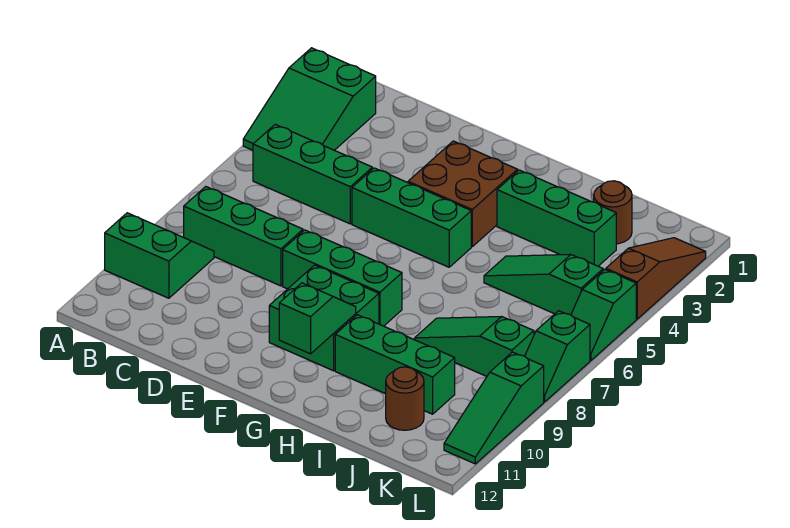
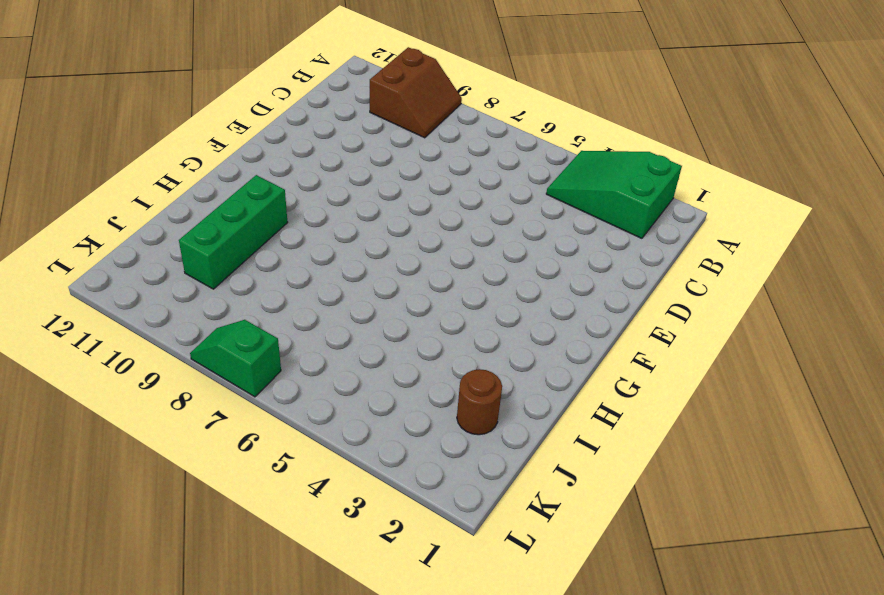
brown 2x2 slope [370,47,462,138] -> green 2x2 slope [105,213,214,298]
none -> green 1x3 brick [253,125,372,224]
none -> green 1x3 brick [184,187,303,286]
none -> green 1x3 brick [352,168,471,267]

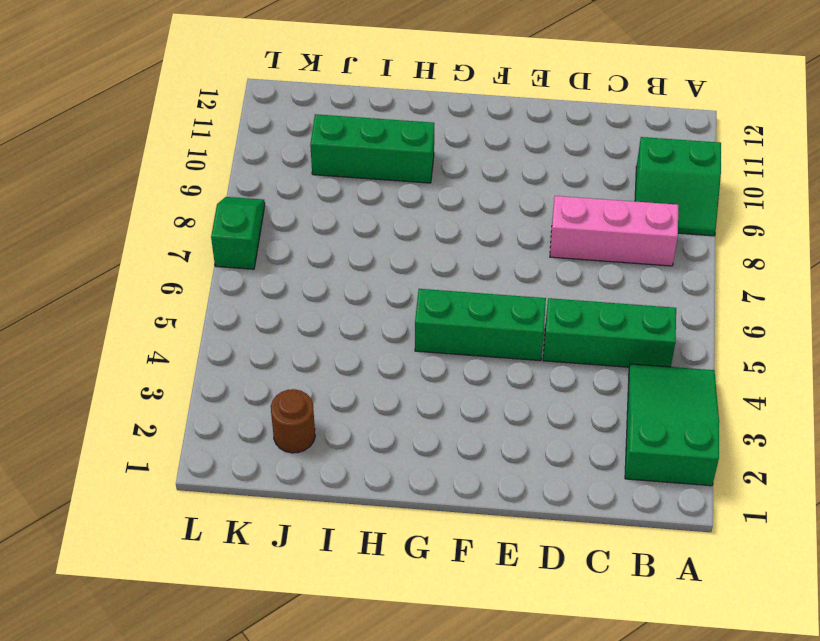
pink 1x3 brick [550,196,678,266] -> green 1x3 brick [184,187,303,286]
none -> green 1x3 brick [283,230,402,326]
none -> brown 2x2 brick [408,141,518,247]
none -> green 2x2 brick [269,265,379,371]

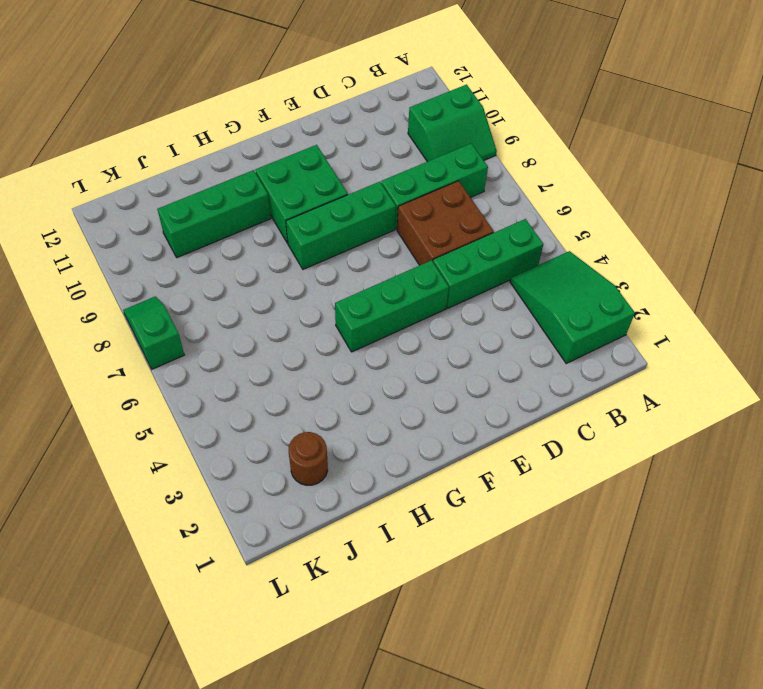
brown 2x2 brick [397,181,494,265] -> brown 2x2 brick moved to [408,141,518,247]
none -> green 1x3 brick [497,170,616,266]
none -> green 1x3 slope [484,254,603,315]
none -> green 1x3 slope [415,317,534,376]

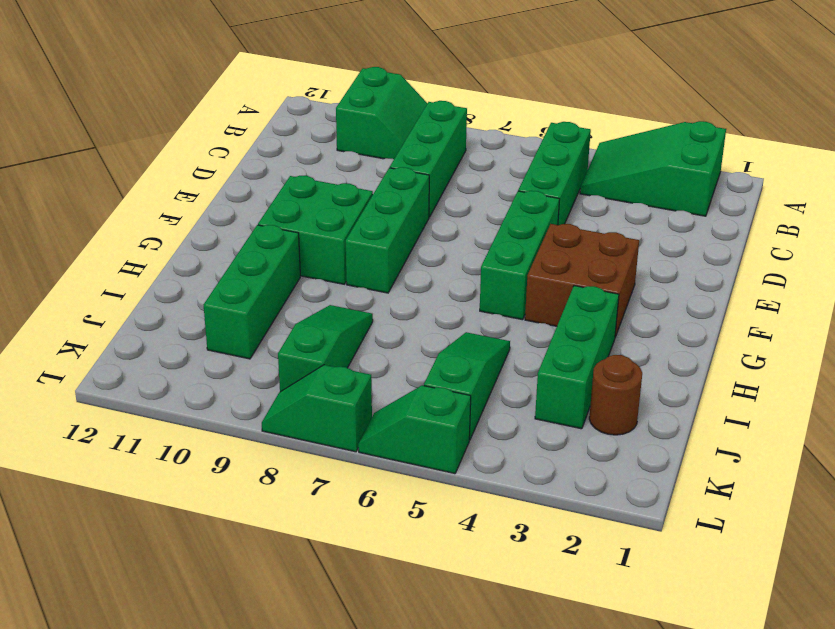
none -> brown 1x1 round brick [386,367,424,430]
none -> brown 1x3 slope [606,238,706,319]
none -> green 1x3 slope [444,352,544,464]

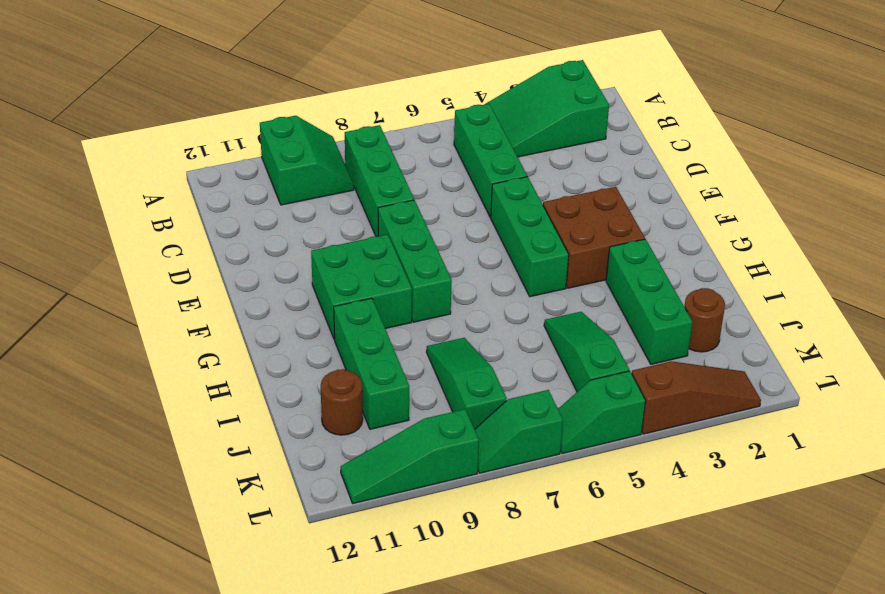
none -> green 1x2 slope [279,283,356,354]

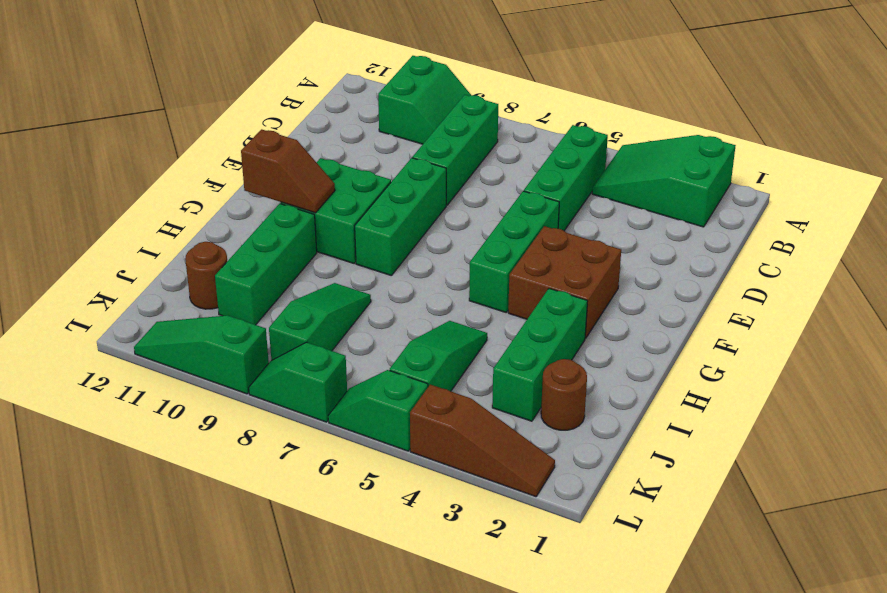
brown 1x2 slope [241,129,335,213] -> green 1x2 slope [279,283,356,354]

